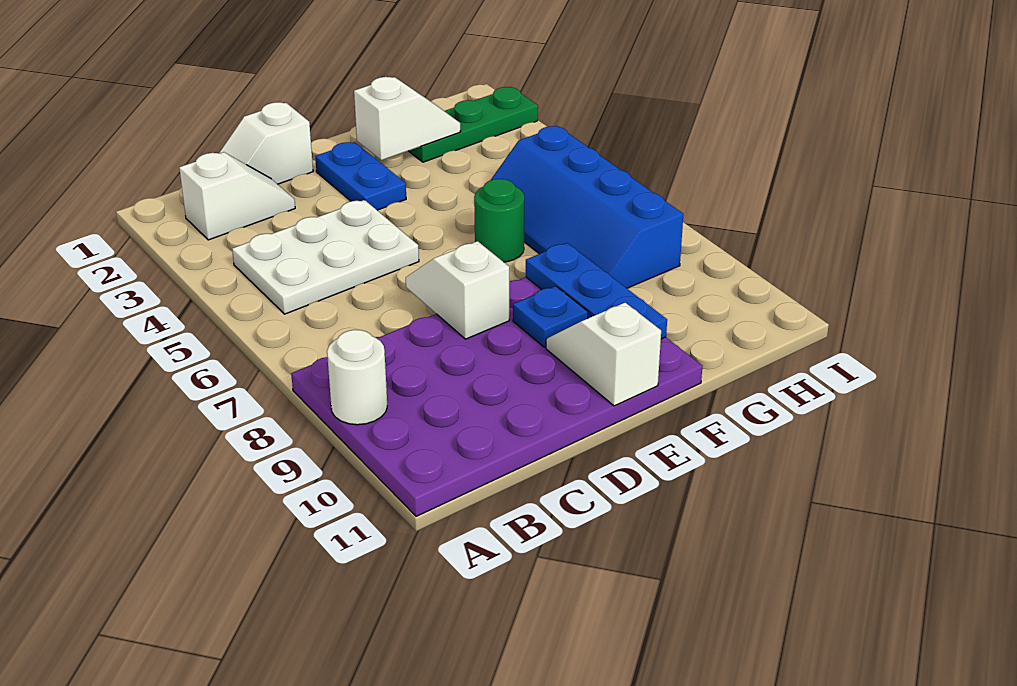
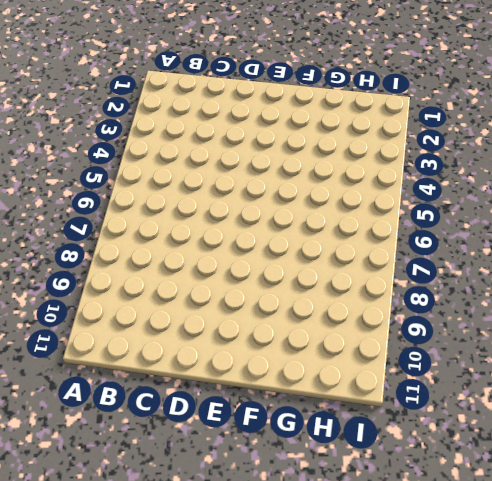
none -> purple 4x6 plate [291,277,702,516]
none -> white 1x2 slope [179,152,295,240]
none -> white 2x3 plate [232,200,419,314]

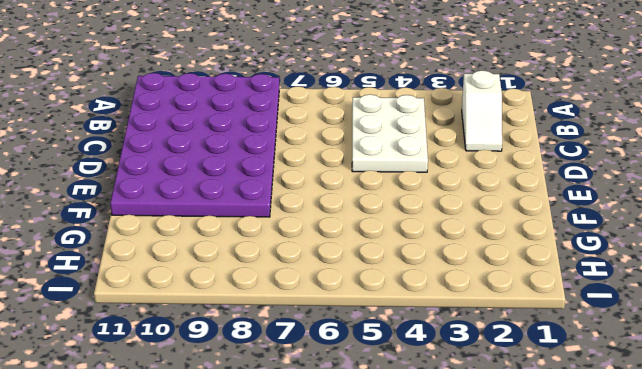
none -> white 1x2 slope [219,102,313,184]
none -> blue 1x2 plate [315,142,406,210]
none -> green 1x1 round brick [474,179,524,262]

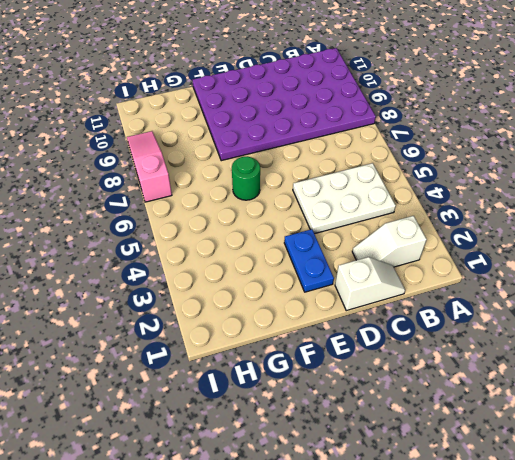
pink 1x3 slope [127,131,172,202] -> none
none -> green 1x3 plate [409,87,538,162]
none -> blue 2x4 slope [491,126,683,288]
none -> white 1x1 round brick [327,330,387,425]

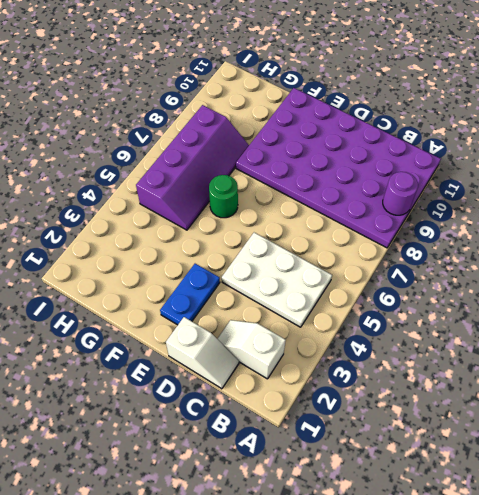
purple 1x1 round brick [383,172,418,215] -> white 1x1 round brick [327,330,387,425]
purple 2x4 slope [136,105,249,230] -> blue 2x4 slope [491,126,683,288]
none -> green 1x3 plate [409,87,538,162]
none -> white 1x2 slope [406,241,509,339]
none -> blue 1x1 plate [513,286,588,347]

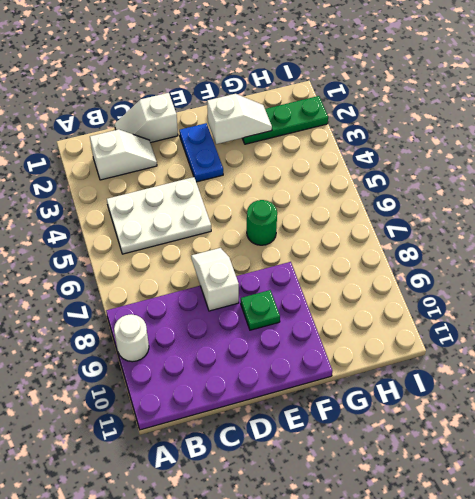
green 1x1 plate [241,290,280,330] -> blue 1x1 plate [513,286,588,347]
none -> blue 2x4 slope [491,126,683,288]
none -> white 1x2 slope [546,303,661,406]
none -> blue 1x3 plate [526,243,667,339]

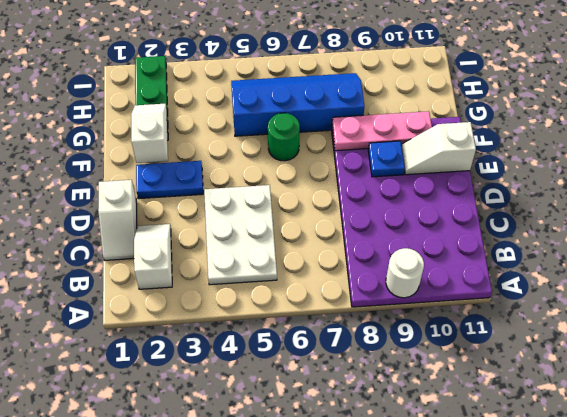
pink 1x3 plate [332,111,432,151] -> blue 1x3 plate [526,243,667,339]
blue 2x4 slope [231,73,364,136] -> blue 2x4 slope turned to [491,126,683,288]
none -> white 1x2 slope [406,241,509,339]

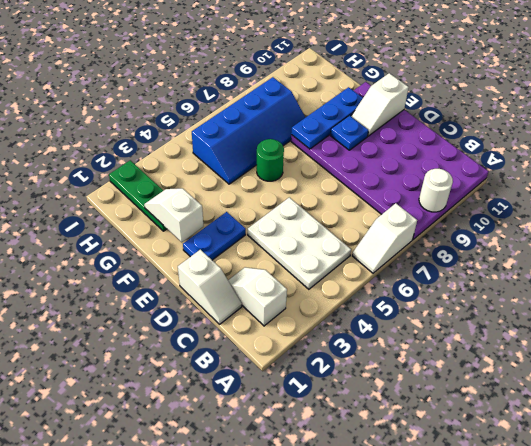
white 1x2 slope [352,203,417,273] -> white 1x2 slope moved to [406,241,509,339]

